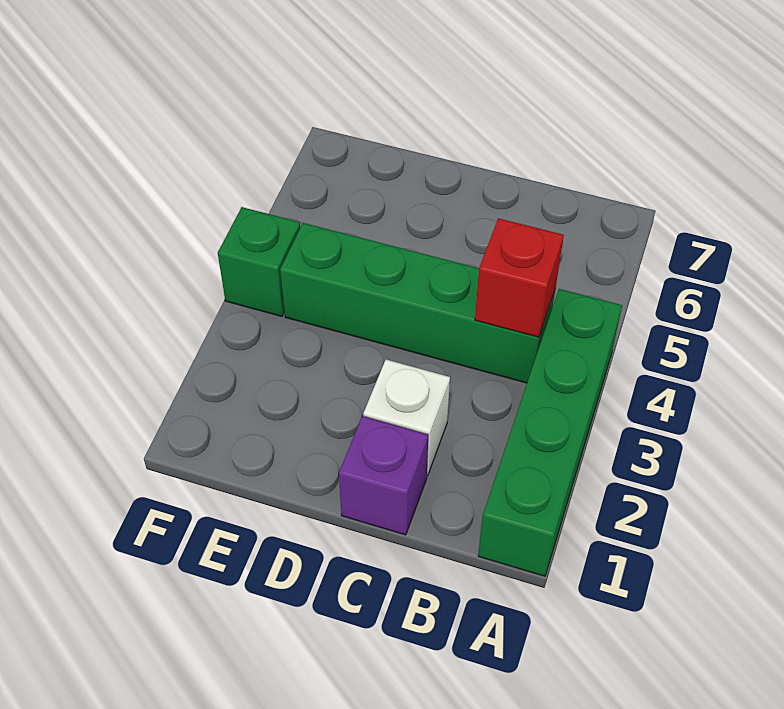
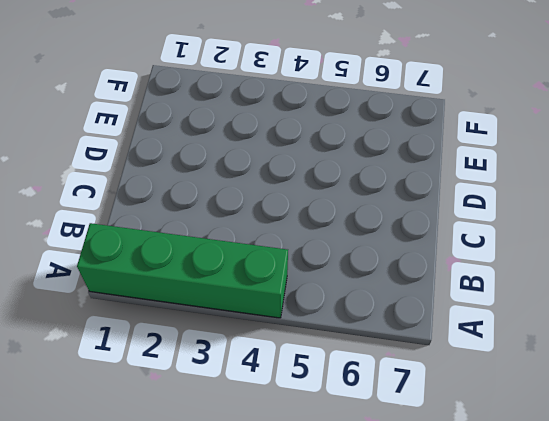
none -> green 1x4 brick [280,223,555,383]
none -> purple 1x1 brick [339,416,428,535]

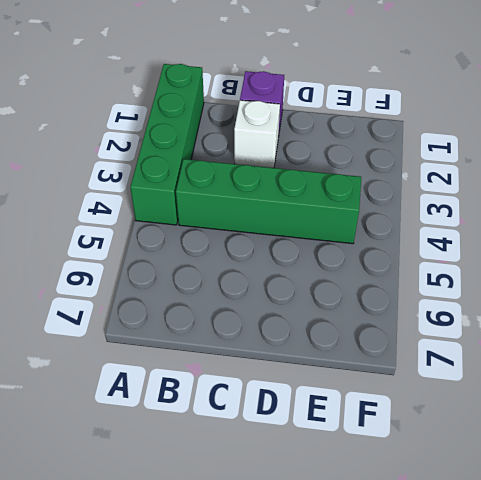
none -> green 1x1 brick [218,207,300,316]
none -> red 1x1 brick [475,218,564,337]

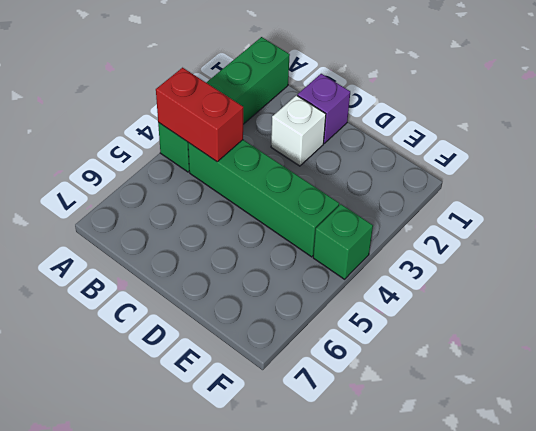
red 1x2 brick [156,68,243,162] -> red 1x1 brick [475,218,564,337]

